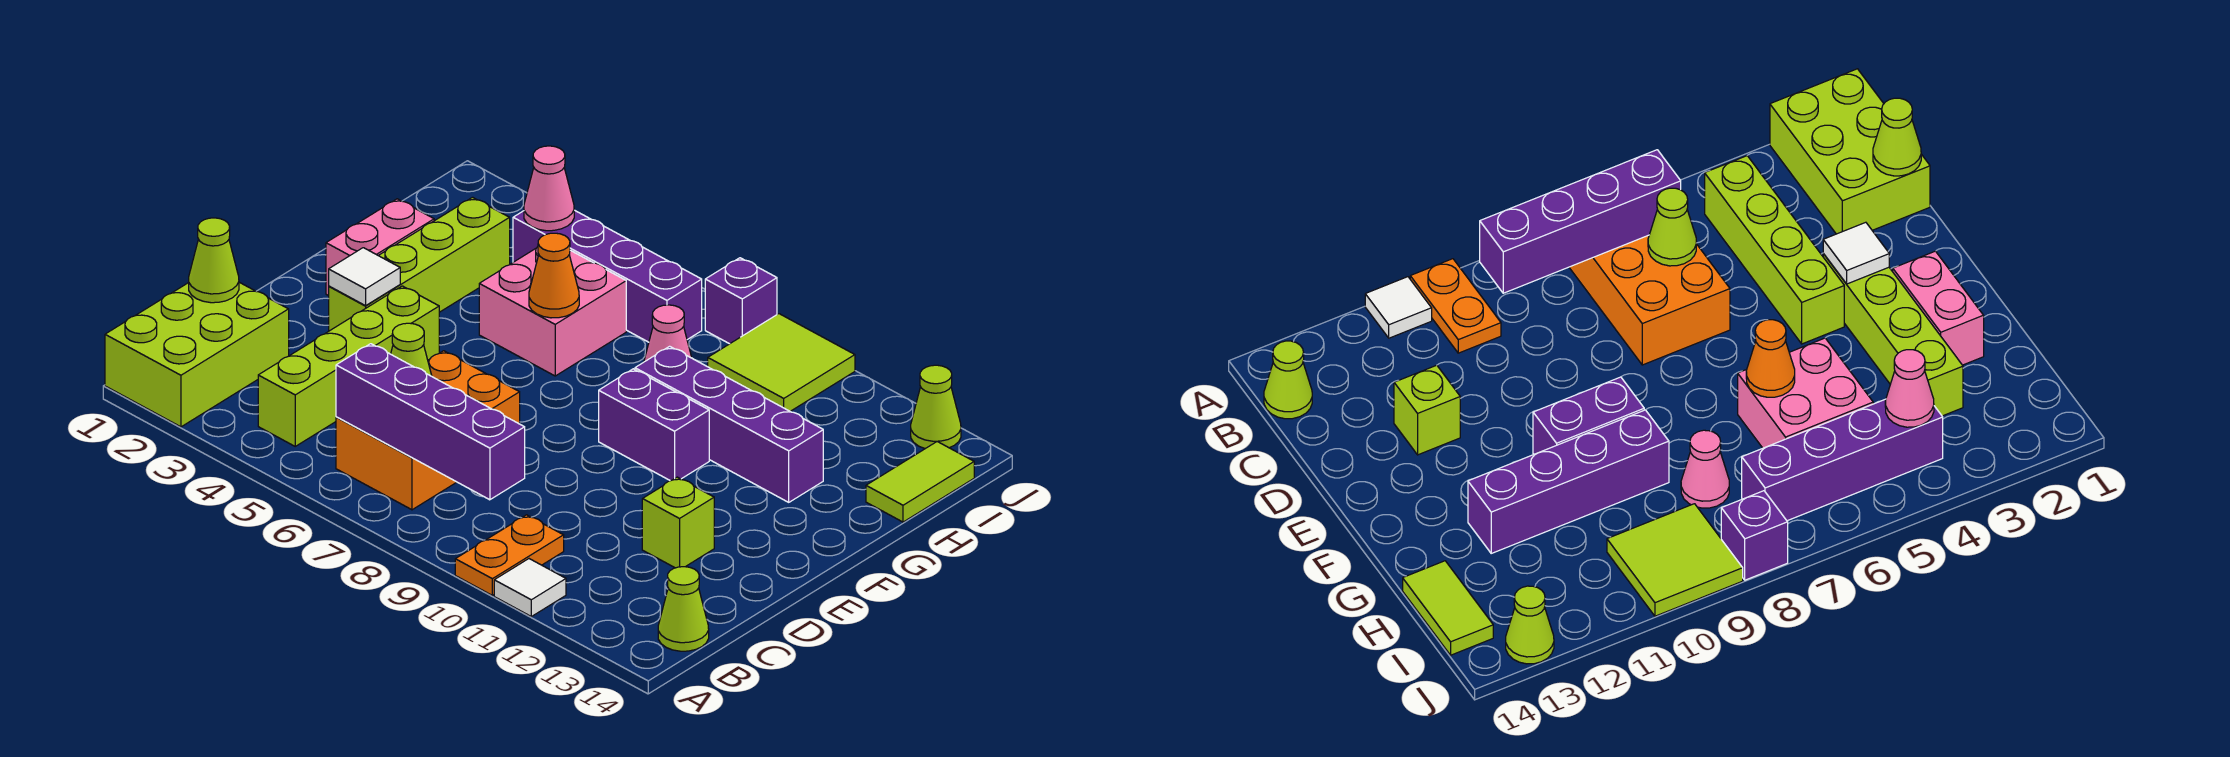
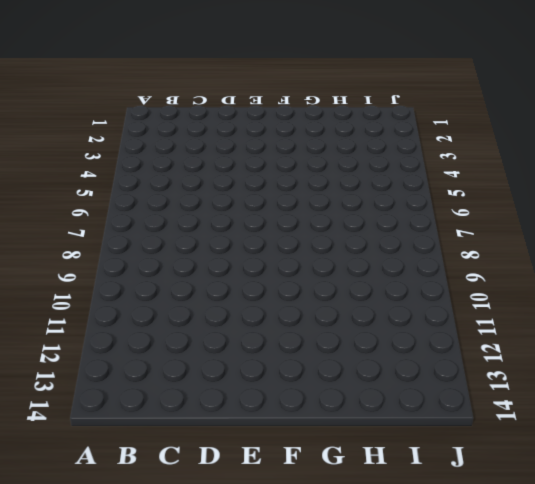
none -> lime 2x3 brick [105,282,289,427]
none -> orange 1x2 plate [455,515,564,595]
none -> white 1x1 tile [494,559,566,616]

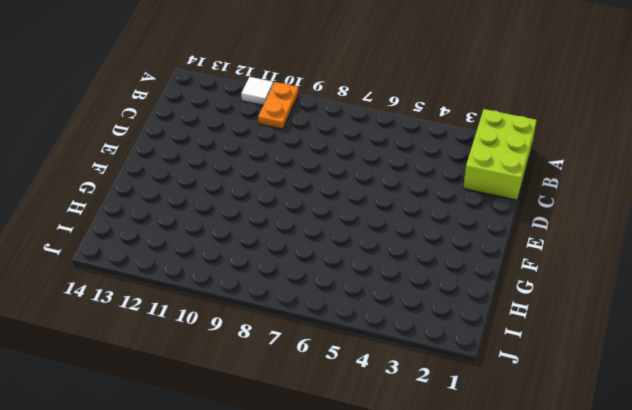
none -> lime 1x4 brick [258,286,439,446]
none -> orange 2x3 brick [336,351,520,510]
none -> lime 1x1 cone [658,567,709,651]

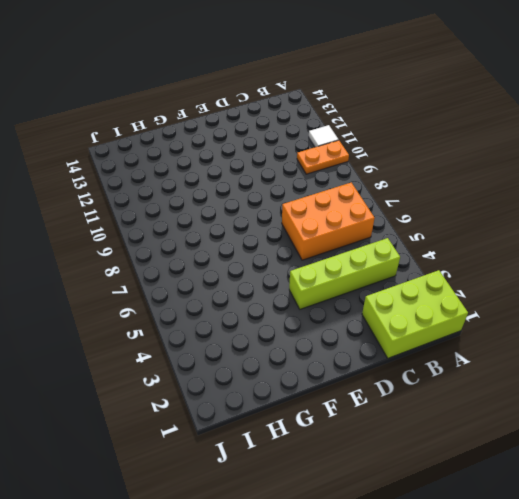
none -> lime 1x1 cone [658,567,709,651]
none -> lime 1x1 brick [642,477,714,568]
none -> lime 1x4 brick [329,197,510,331]

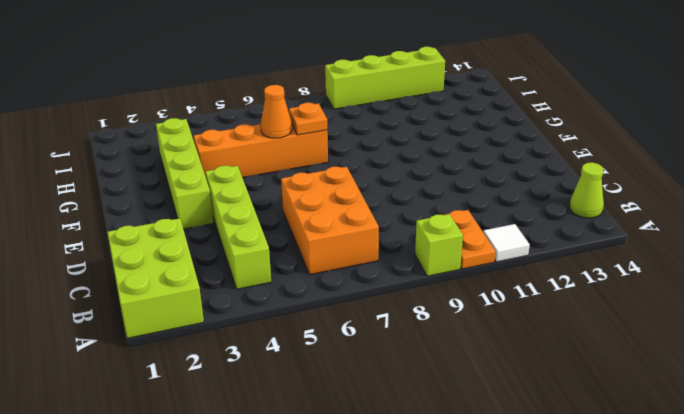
lime 1x1 brick [415,214,463,276] -> lime 1x1 brick moved to [642,477,714,568]
orange 1x4 brick [194,124,328,178] -> pink 2x2 brick [479,247,626,376]
orange 1x1 plate [289,103,327,135] -> none
lime 1x4 brick [325,47,445,109] -> lime 2x2 tile [708,314,855,411]
none -> pink 1x2 brick [326,199,434,296]
none -> purple 1x2 brick [599,369,709,481]
none -> purple 1x4 brick [635,346,823,502]

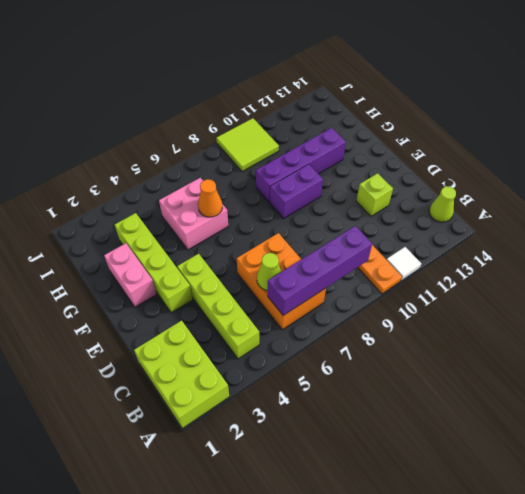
none -> pink 1x1 cone [644,305,692,362]
none -> lime 1x2 tile [866,441,974,522]
none -> purple 1x4 brick [513,210,702,342]

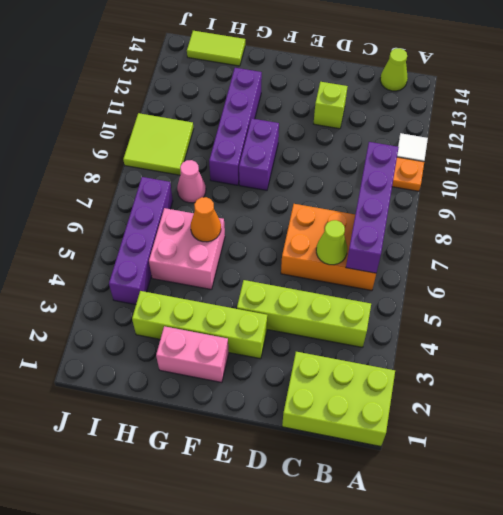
none -> purple 1x1 brick [705,258,777,344]
none -> lime 1x1 cone [911,365,961,449]
none -> lime 1x1 cone [189,218,239,303]

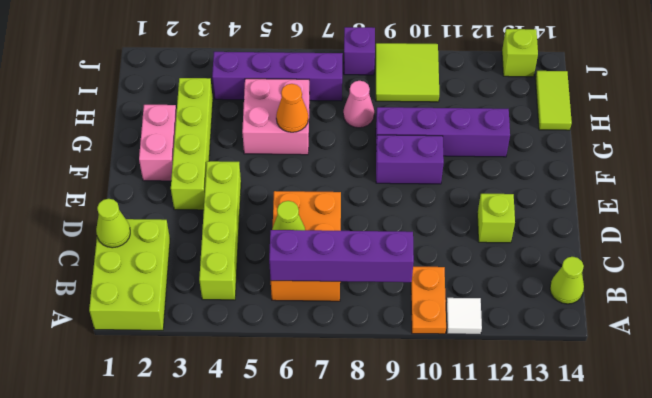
lime 1x1 brick [502,29,538,77] -> lime 1x1 cone [911,365,961,449]
none -> white 1x1 tile [329,248,400,306]
none -> pink 1x1 cone [524,146,574,231]

